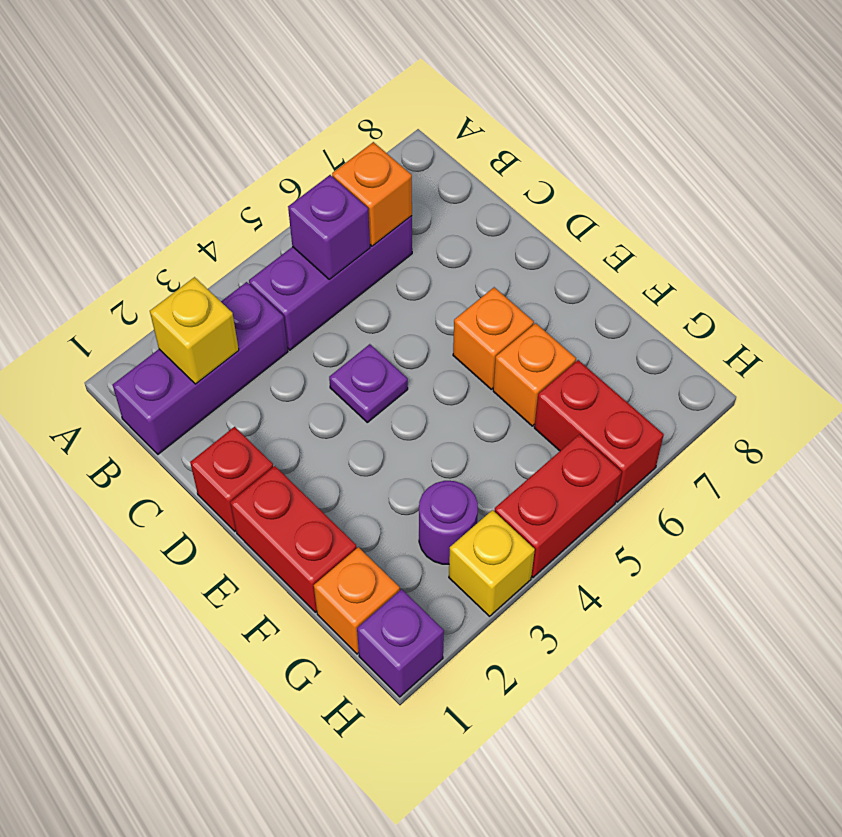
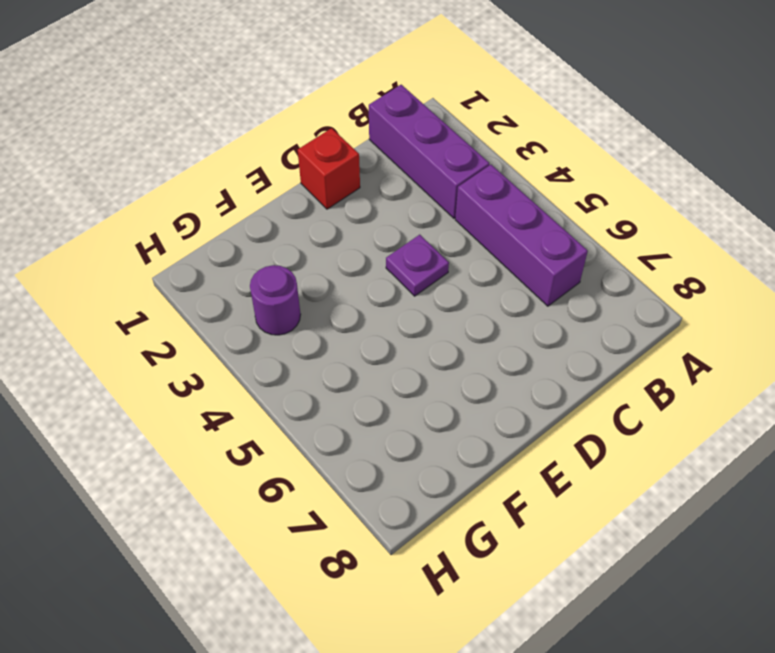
none -> red 1x2 brick [230,466,357,612]
none -> orange 1x1 brick [453,287,534,389]
none -> orange 1x1 brick [493,323,576,426]

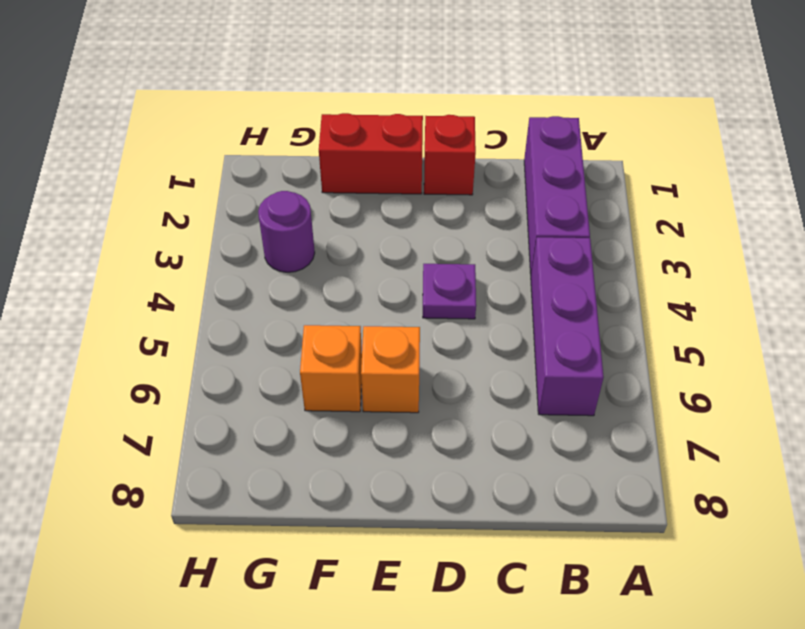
none -> orange 1x1 brick [314,547,400,654]
none -> red 1x2 brick [534,360,664,502]
none -> purple 1x1 brick [357,589,444,697]

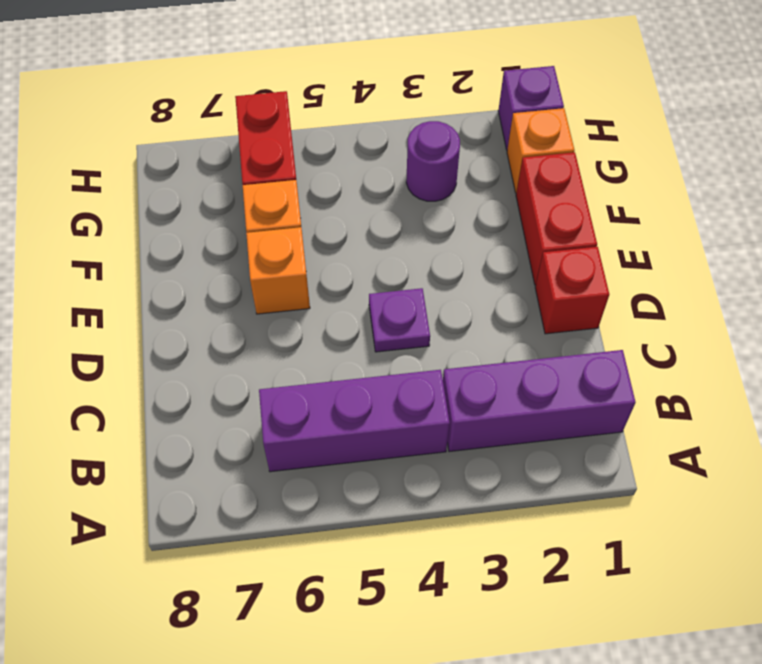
none -> yellow 1x1 brick [449,510,535,616]
none -> red 1x2 brick [494,434,622,577]
none -> yellow 1x1 brick [150,277,239,384]

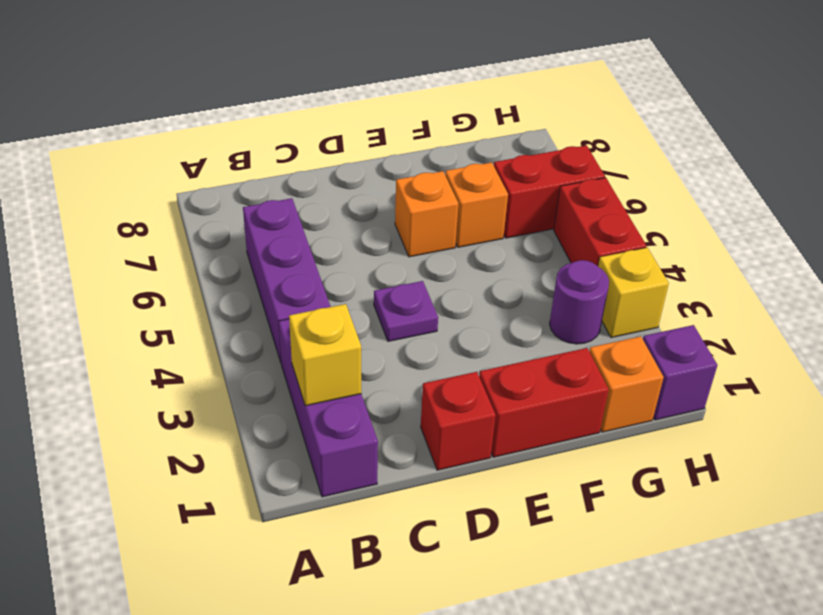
none -> purple 1x1 brick [288,175,370,280]
none -> orange 1x1 brick [332,142,412,246]

